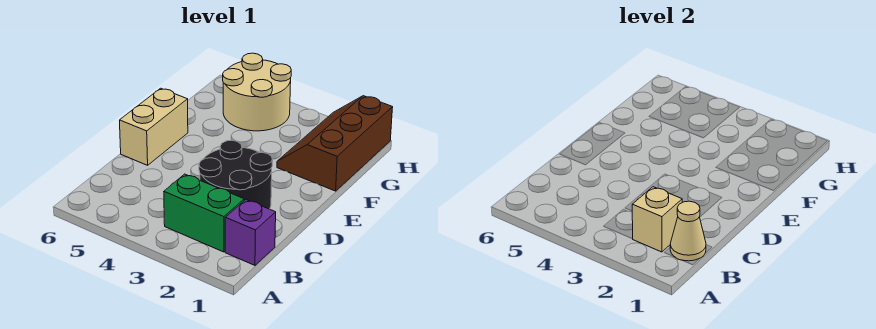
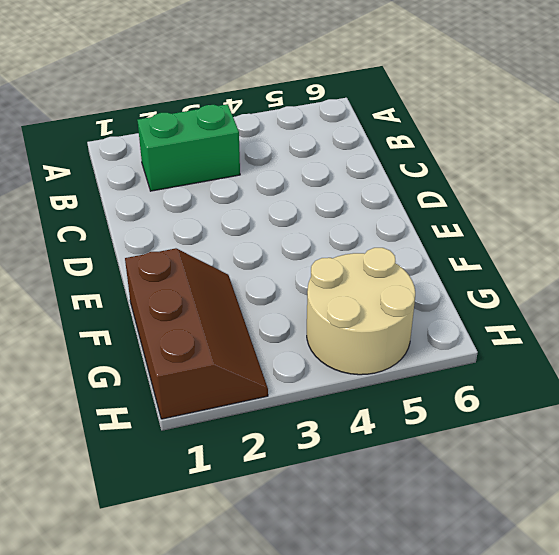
none -> purple 1x1 brick [225,200,276,265]
none -> black 2x2 round brick [199,140,273,209]

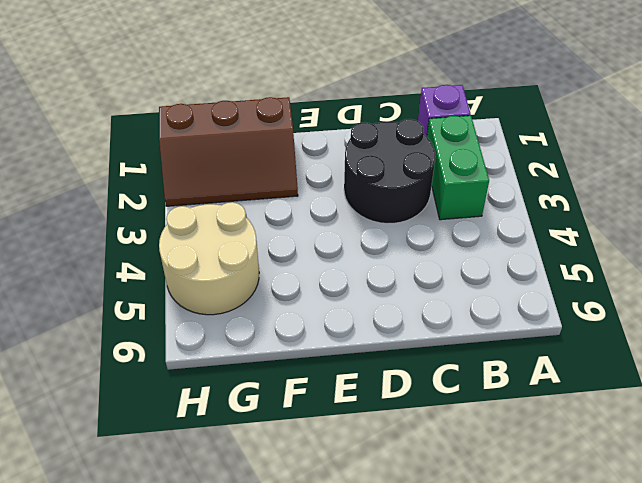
none -> tan 1x2 brick [120,88,188,165]
none -> tan 1x1 cone [670,201,706,261]

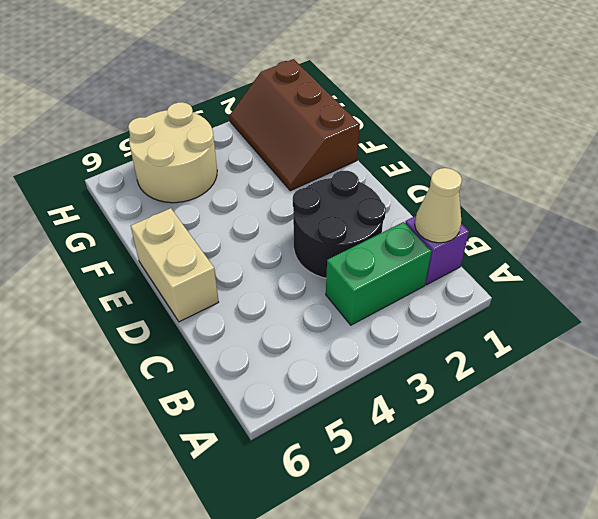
none -> tan 1x1 brick [632,187,682,252]

